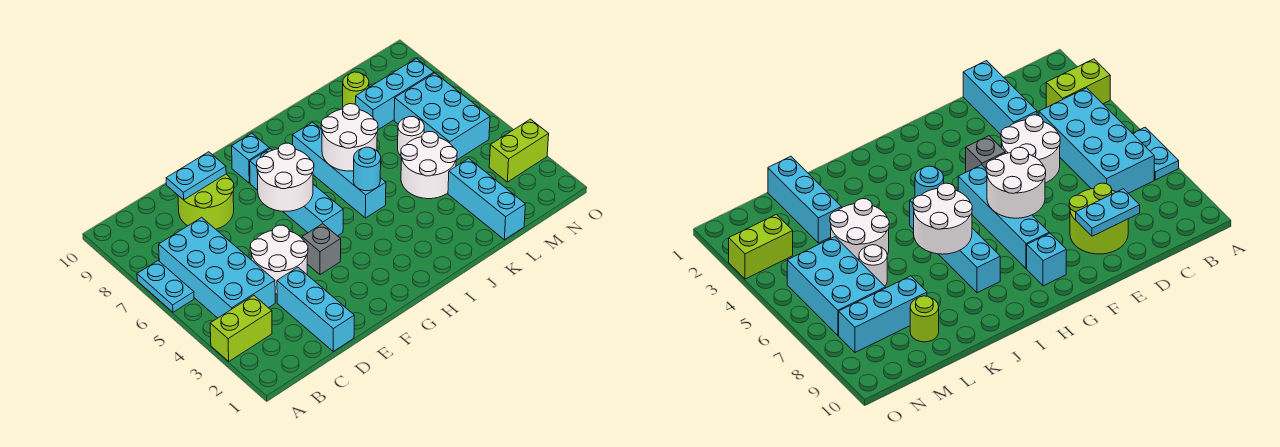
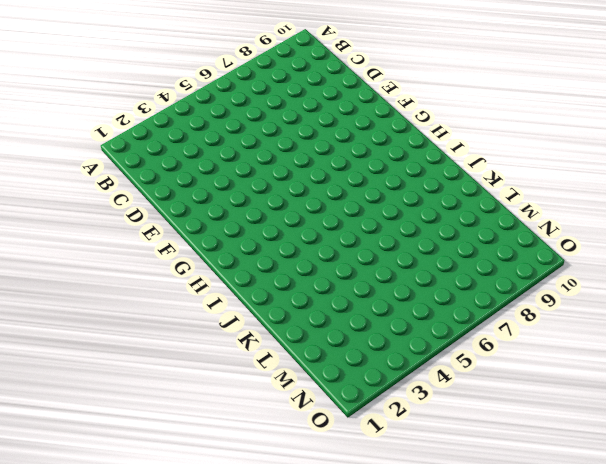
none -> lime 1x2 brick [210,295,272,361]
none -> cyan 1x2 plate [137,261,194,312]
none -> cyan 2x4 brick [159,218,275,318]

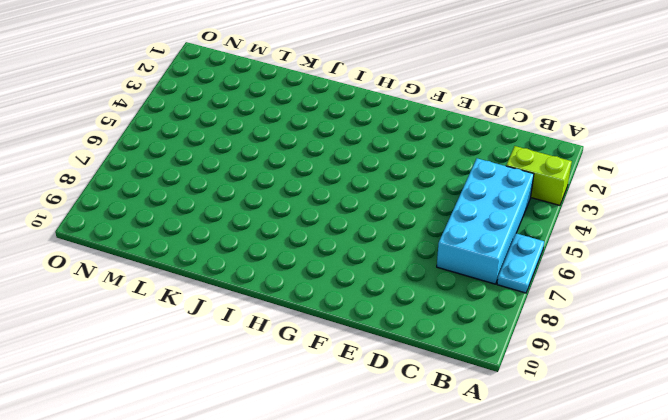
none -> cyan 1x3 brick [277,267,354,351]
none -> white 2x2 round brick [250,225,308,294]
none -> lime 2x2 round brick [178,174,234,229]

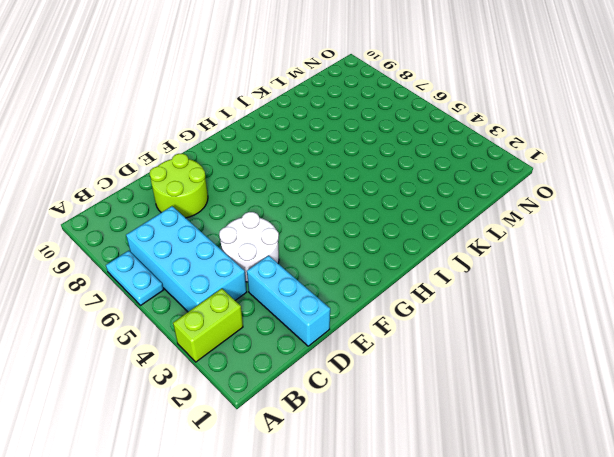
none -> grey 1x1 brick [302,224,341,275]
none -> cyan 1x4 brick [250,149,343,236]
none -> cyan 1x1 brick [232,134,269,183]

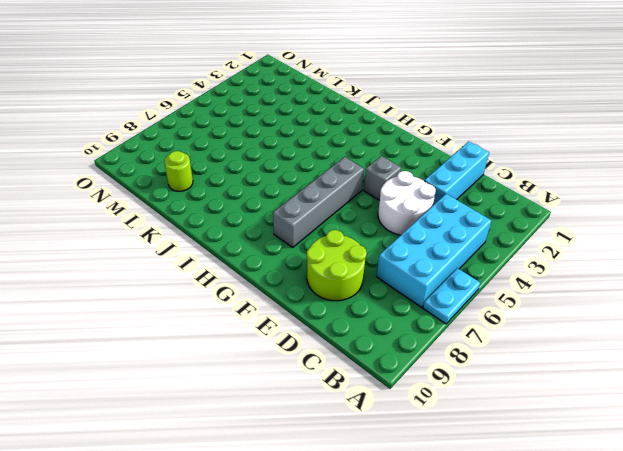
grey 1x4 brick [273,157,364,247] -> cyan 1x4 brick [250,149,343,236]
none -> lime 1x2 brick [210,295,272,361]
none -> cyan 1x1 brick [232,134,269,183]
none -> cyan 1x4 brick [292,122,386,218]

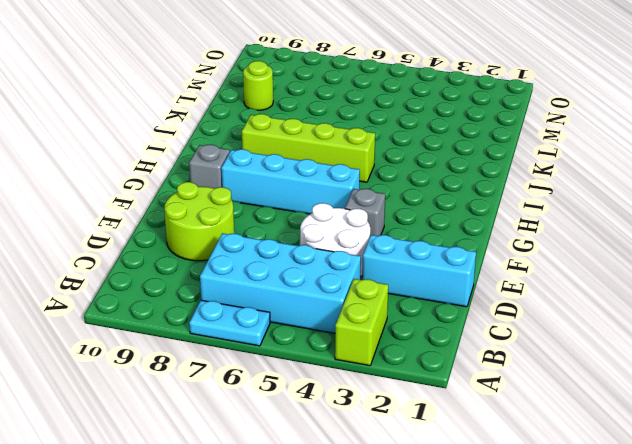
grey 1x1 brick [189,145,230,188] -> cyan 1x1 brick [232,134,269,183]
lime 1x4 brick [242,114,375,182] -> cyan 1x4 brick [292,122,386,218]
none -> white 2x2 round brick [401,132,457,199]
none -> cyan 1x3 brick [448,159,525,240]
none -> white 1x1 round brick [398,117,424,156]

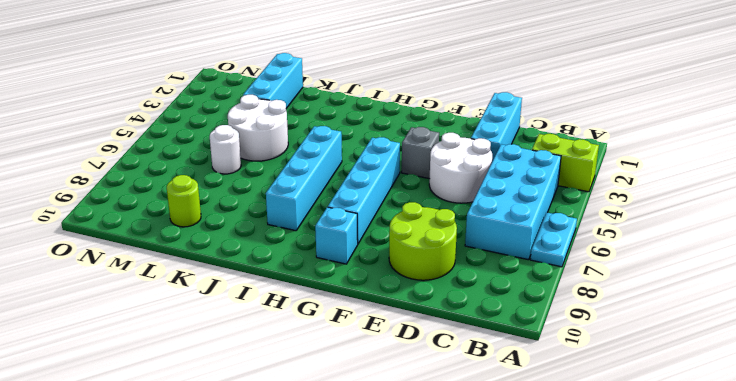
none -> cyan 1x3 brick [355,58,434,130]
none -> cyan 2x3 brick [394,73,490,160]
none -> lime 1x2 brick [489,119,549,182]

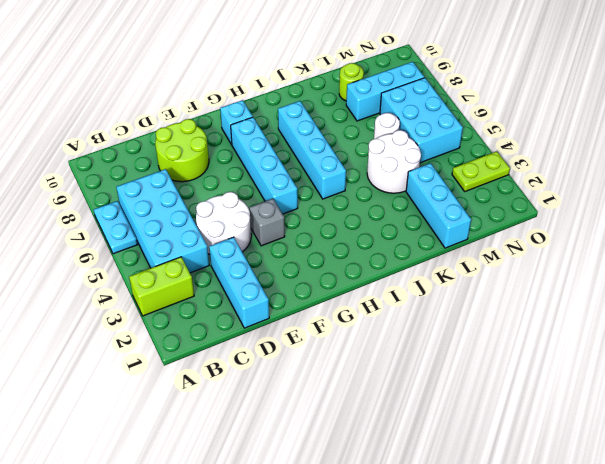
lime 1x2 plate [452,151,510,191] -> lime 1x2 brick [489,119,549,182]
none -> cyan 1x2 plate [166,152,226,200]
none -> white 2x2 round brick [257,143,314,211]
none -> cyan 1x1 round brick [353,147,381,191]

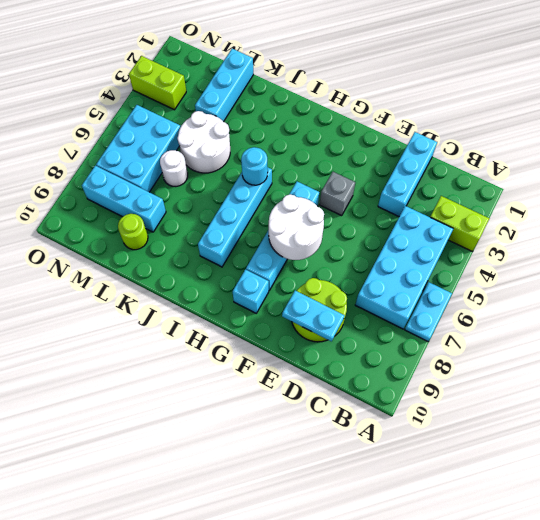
none -> white 2x2 round brick [250,225,308,294]
none -> white 2x2 round brick [321,104,378,171]

